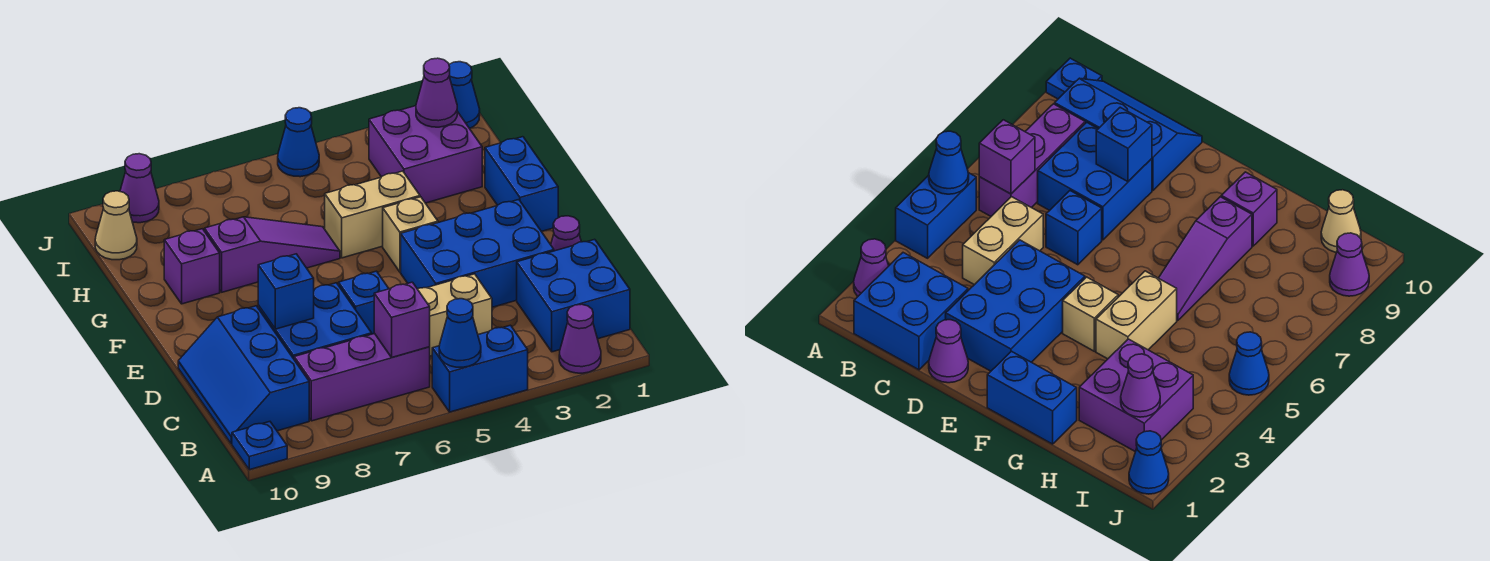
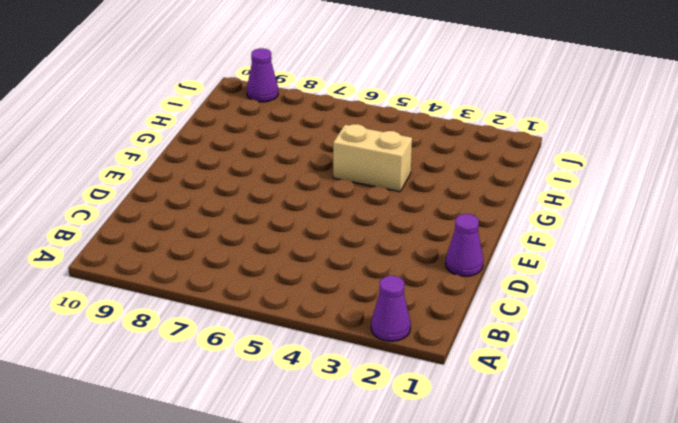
none -> blue 1x2 brick [432,325,528,412]
none -> blue 1x1 plate [232,422,287,470]
none -> blue 2x2 brick [517,239,630,352]

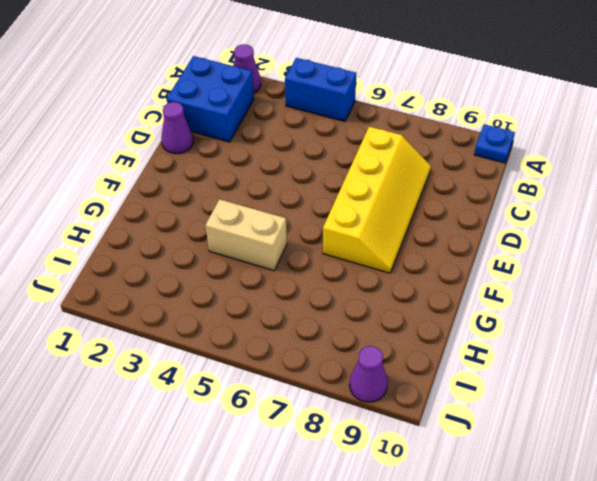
yellow 2x4 slope [323,127,431,273] -> blue 2x2 brick [258,283,372,359]
none -> purple 1x3 brick [294,334,430,421]
none -> blue 2x3 slope [178,306,309,444]
none -> tan 1x2 brick [418,274,492,356]

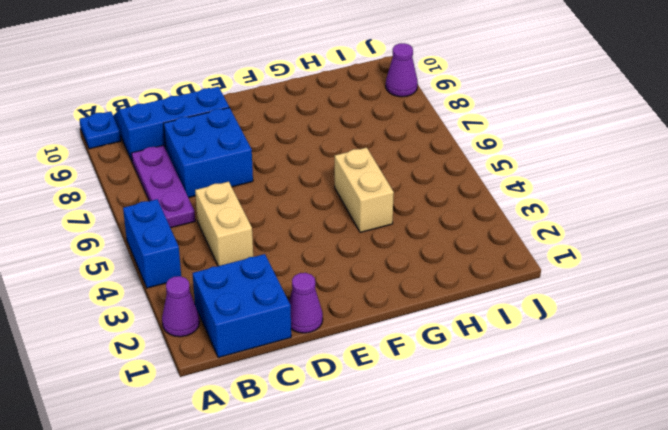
purple 1x3 plate [131,145,195,228] -> purple 1x3 brick [294,334,430,421]
none -> blue 2x3 brick [401,200,554,307]
none -> blue 1x1 brick [339,271,389,334]
none -> blue 1x2 brick [485,137,558,232]

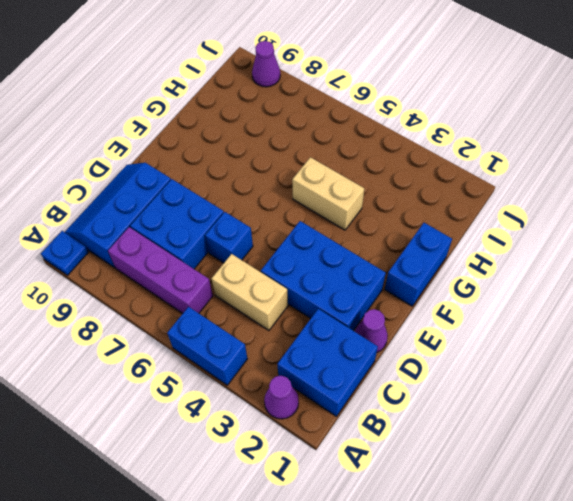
none -> tan 1x1 brick [383,197,438,272]
none -> purple 1x3 slope [205,217,340,292]
none -> purple 1x1 brick [164,229,220,304]

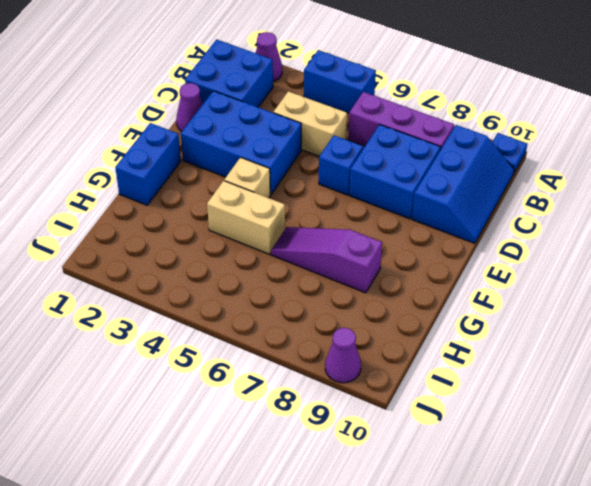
none -> purple 1x1 brick [164,229,220,304]
none -> purple 2x2 brick [369,106,482,203]
none -> tan 1x1 cone [95,191,137,260]

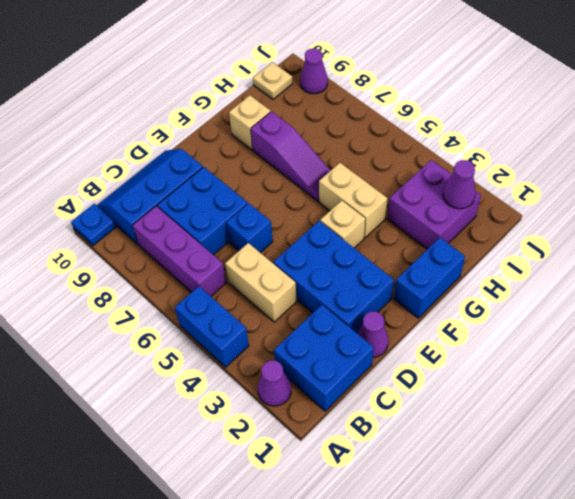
tan 1x1 brick [229,95,271,150] -> purple 1x1 brick [164,229,220,304]
tan 1x1 plate [253,62,293,99] -> tan 1x1 cone [95,191,137,260]
none -> blue 1x1 cone [449,62,480,128]
none -> blue 1x1 cone [278,108,319,177]
none -> blue 1x1 cone [439,299,481,367]

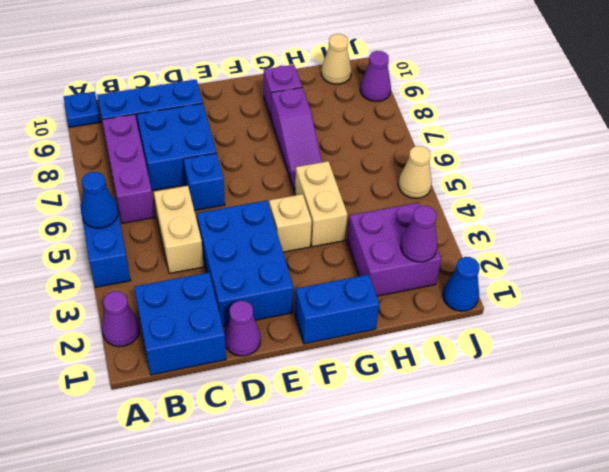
tan 1x1 cone [398,146,432,198] -> blue 1x1 cone [278,108,319,177]
none -> purple 1x1 brick [374,282,430,357]
none -> blue 1x1 brick [258,254,314,329]

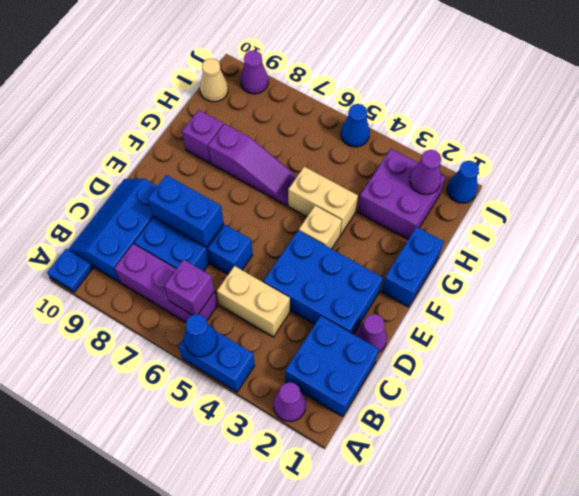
blue 1x2 brick [148,175,224,247] -> blue 1x1 brick [258,254,314,329]

